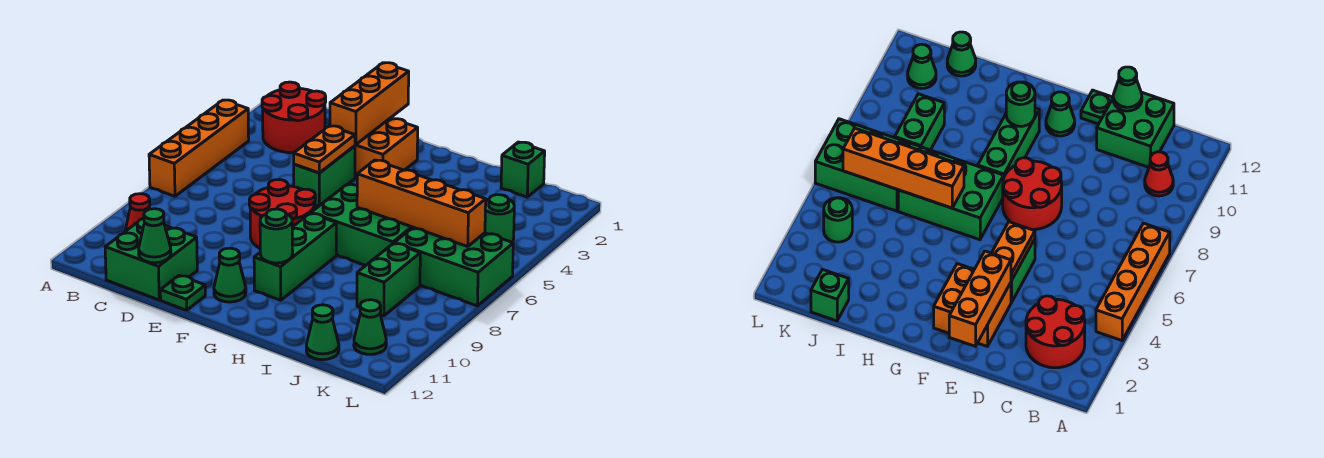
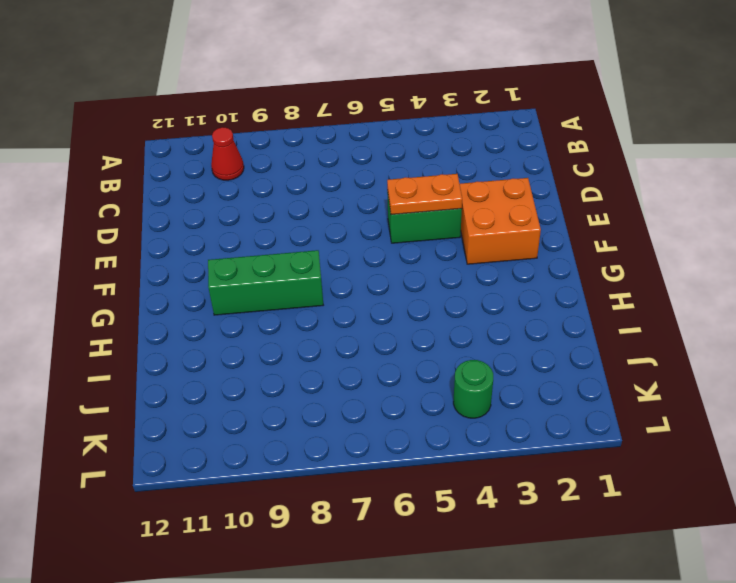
none -> orange 1x4 brick [149,100,249,196]
none -> red 2x2 round brick [262,82,326,153]
none -> green 2x2 brick [105,218,197,300]

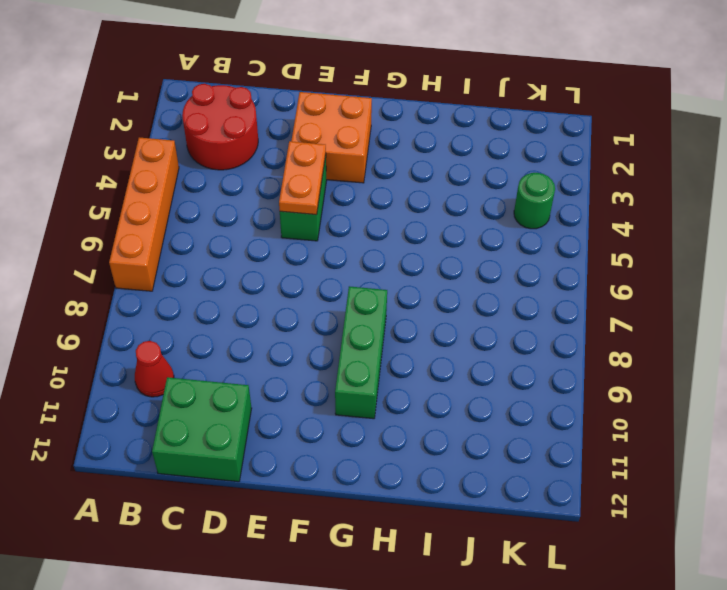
none -> red 2x2 round brick [249,180,315,248]
none -> green 1x1 plate [160,275,205,310]
none -> green 1x1 cone [214,248,246,302]

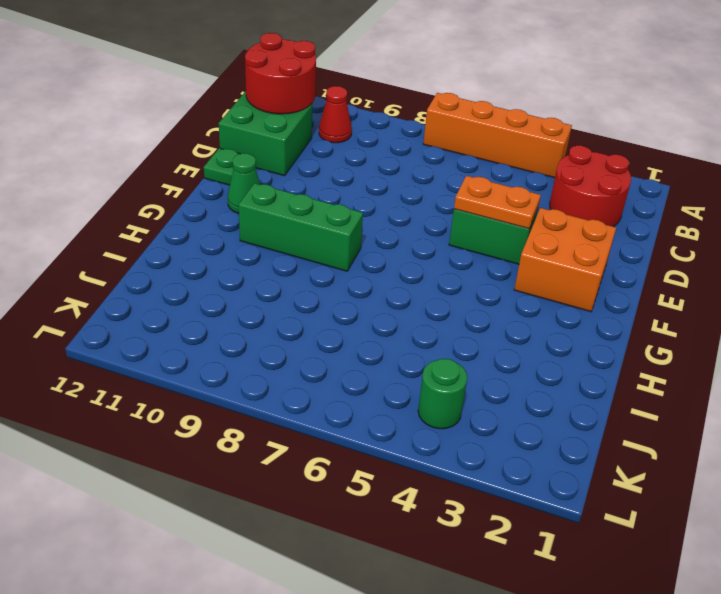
red 2x2 round brick [245,33,316,114] -> red 2x2 round brick moved to [249,180,315,248]
none -> green 2x3 brick [311,184,413,266]
none -> green 1x1 brick [501,142,545,197]
none -> green 2x3 brick [395,227,513,306]

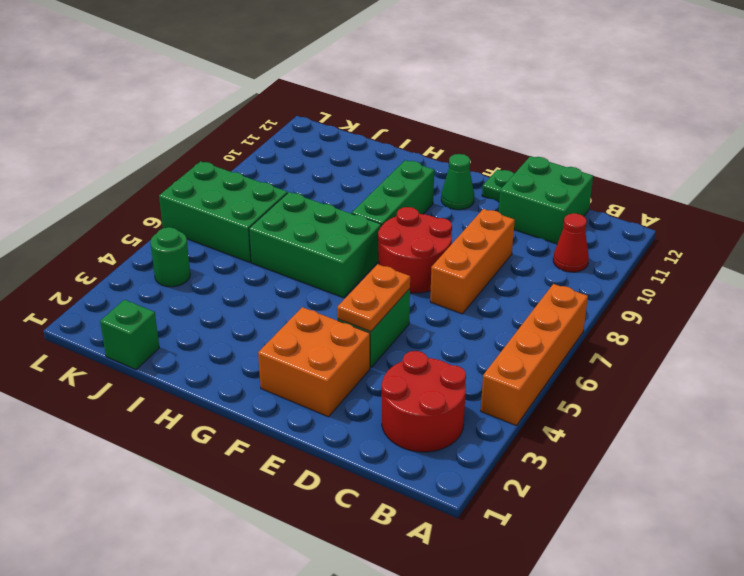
orange 1x3 brick [430,209,515,314] -> orange 1x3 brick moved to [330,63,409,145]
none -> green 1x2 brick [357,243,420,316]
none -> green 1x1 cone [306,305,339,360]
none -> green 1x1 cone [354,300,386,354]

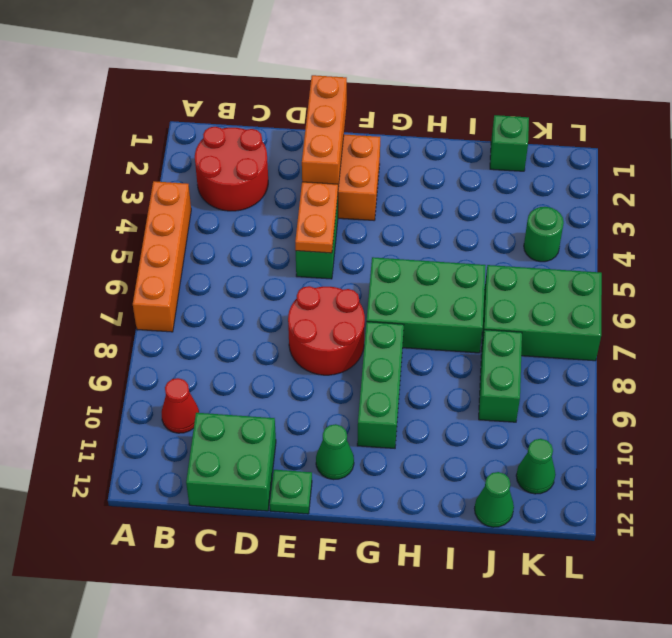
none -> green 1x1 cone [139,209,171,263]
none -> green 1x1 round brick [260,209,293,263]
none -> orange 1x4 brick [357,160,486,247]

